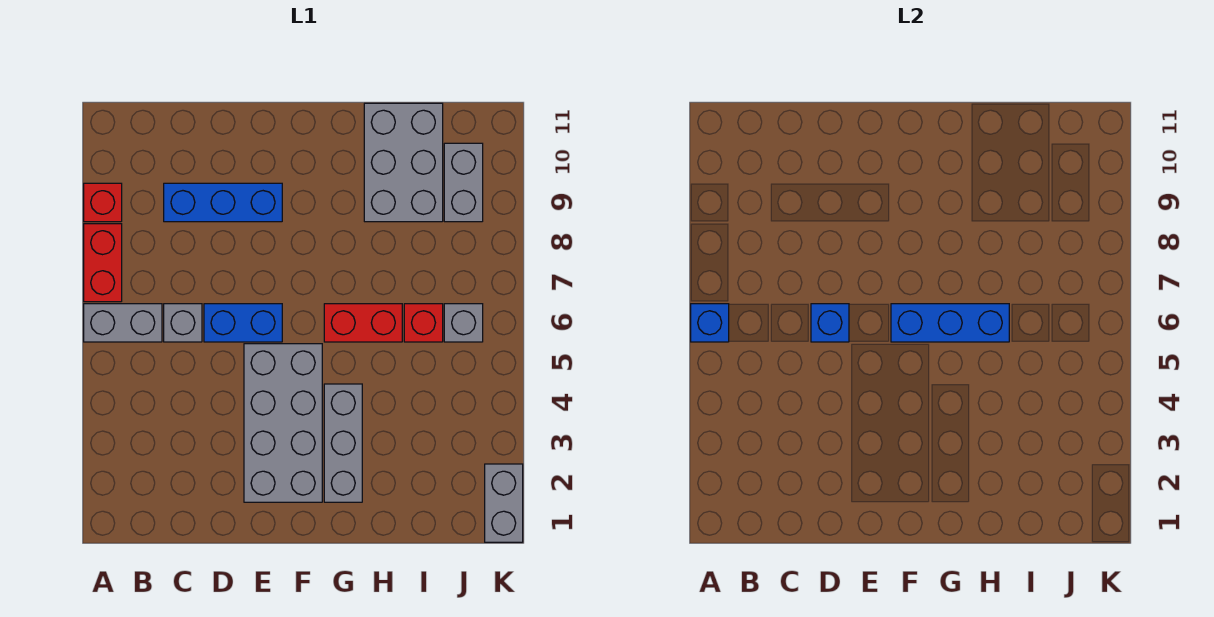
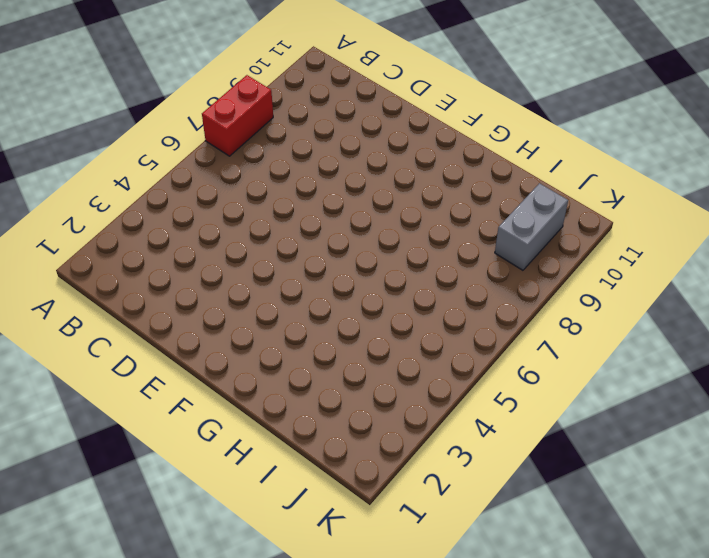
none -> grey 1x2 brick [84,304,162,342]
none -> red 1x1 brick [84,183,122,222]
none -> grey 1x1 brick [164,304,202,342]

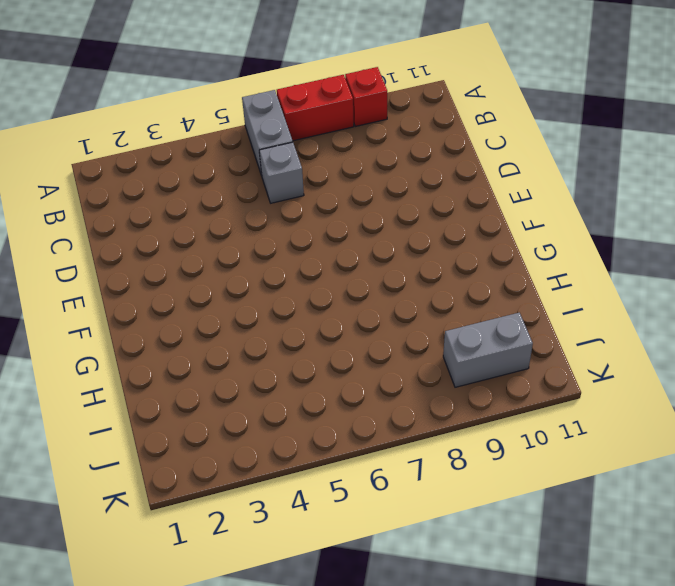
none -> blue 1x3 brick [164,183,282,222]
none -> blue 1x2 brick [204,304,282,342]
none -> grey 2x4 brick [244,344,322,502]

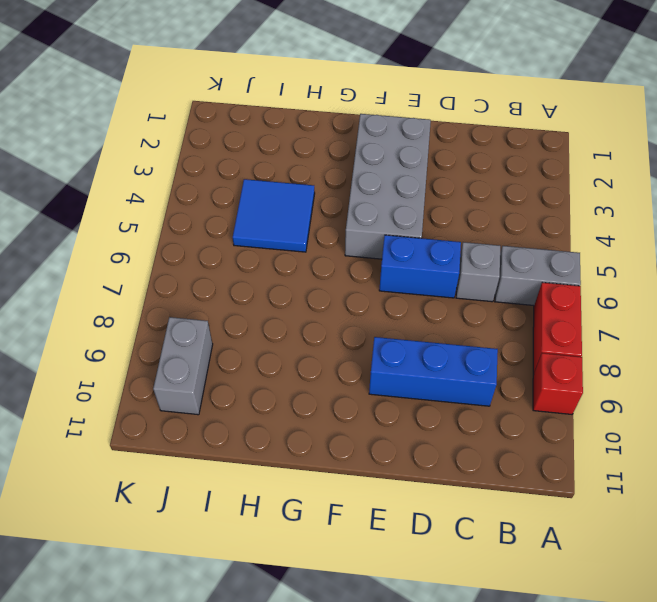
blue 2x2 tile [233,179,315,252] -> none
none -> grey 1x3 brick [324,384,362,502]
none -> red 1x2 brick [324,304,402,342]
none -> grey 2x3 brick [364,103,443,222]

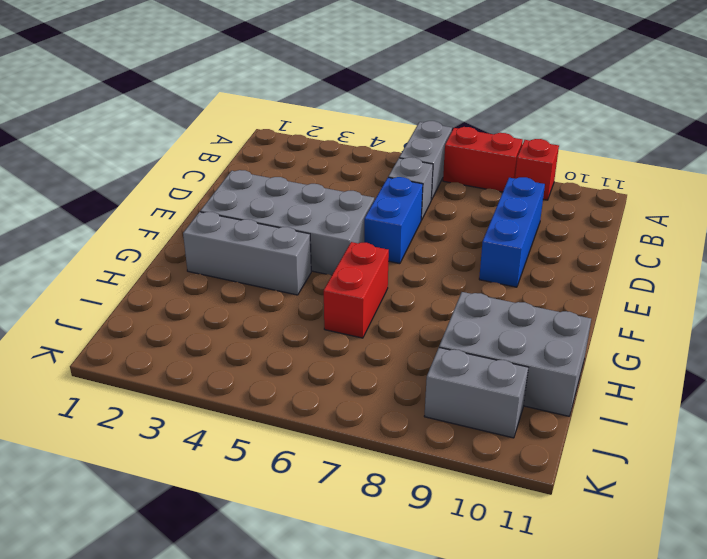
none -> red 1x1 brick [404,304,443,342]
none -> grey 1x1 brick [444,304,483,342]
none -> grey 1x2 brick [485,464,523,542]

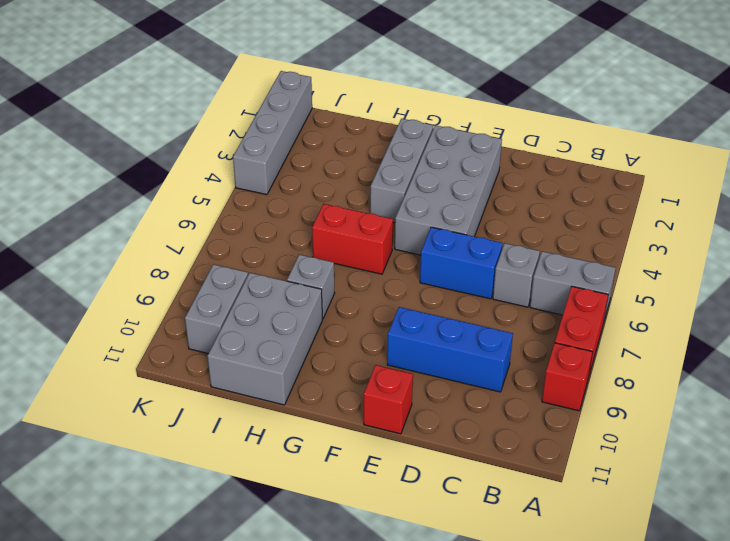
red 1x1 brick [364,365,413,434] -> red 1x1 brick moved to [404,304,443,342]
grey 1x1 brick [287,254,335,319] -> grey 1x1 brick moved to [444,304,483,342]
grey 1x4 brick [233,71,312,195] -> grey 1x2 brick [485,464,523,542]
none -> blue 1x1 brick [691,304,729,342]
none -> blue 1x1 brick [811,304,849,342]
none -> blue 1x3 brick [891,304,1009,342]

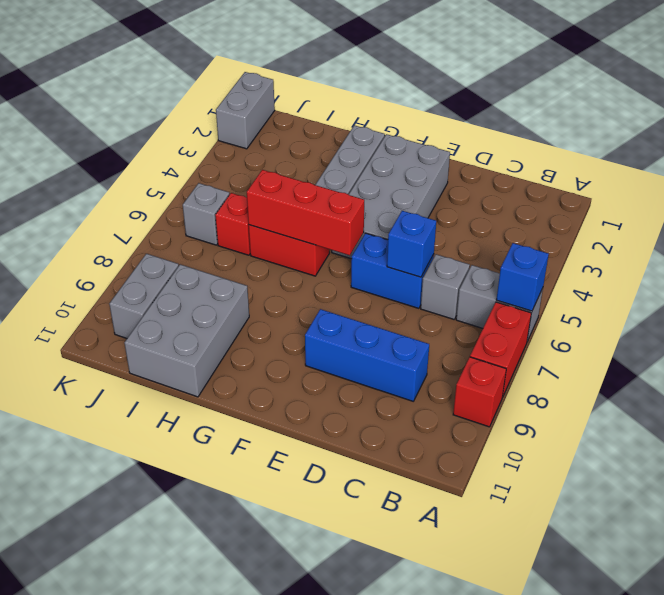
red 1x3 brick [247,170,364,255] -> blue 1x3 brick [891,304,1009,342]

